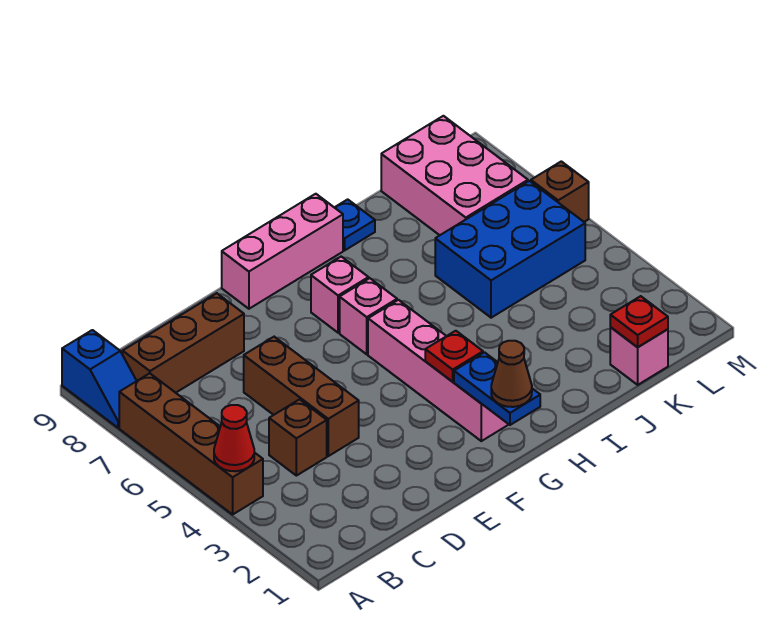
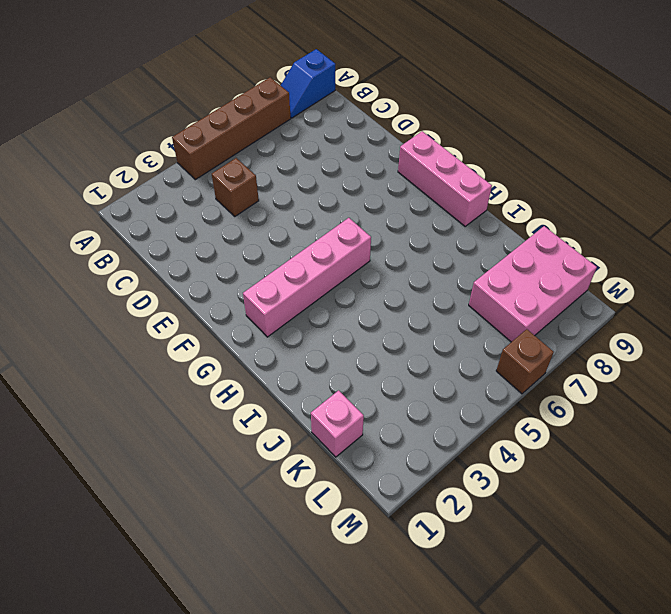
none -> brown 1x3 brick [123,293,244,393]
none -> brown 1x3 brick [244,337,359,456]
none -> pink 1x1 brick [340,278,397,354]

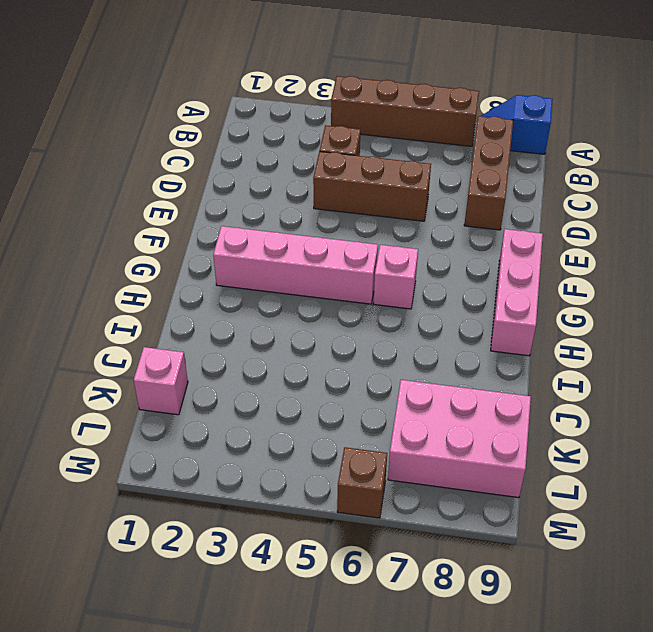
none -> pink 1x1 brick [311,257,369,333]
none -> blue 1x1 plate [334,199,375,250]
none -> blue 2x3 brick [435,181,585,318]

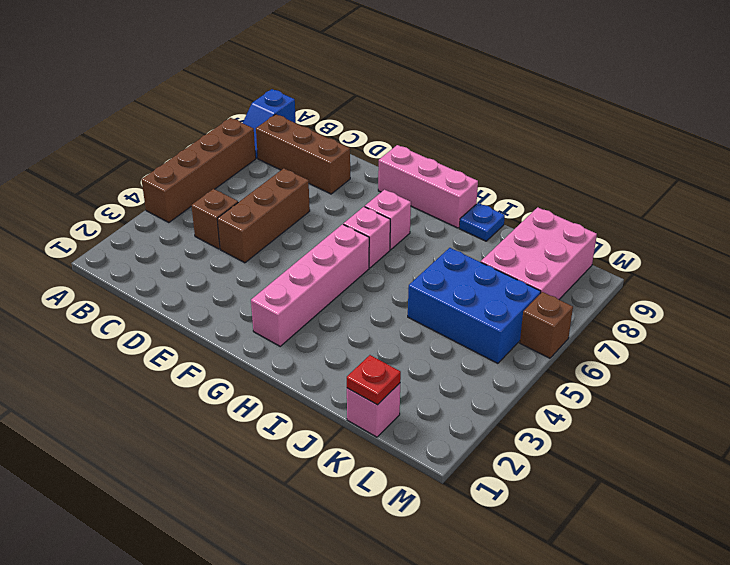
none -> red 1x1 cone [214,405,254,471]
none -> blue 1x2 plate [454,352,540,425]
none -> red 1x1 plate [425,331,483,382]

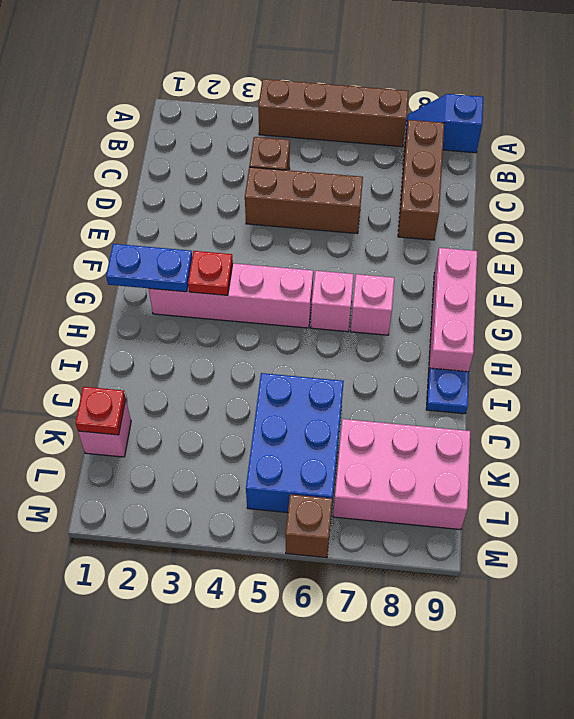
none -> red 1x1 cone [214,405,254,471]
none -> brown 1x1 cone [491,341,532,407]

